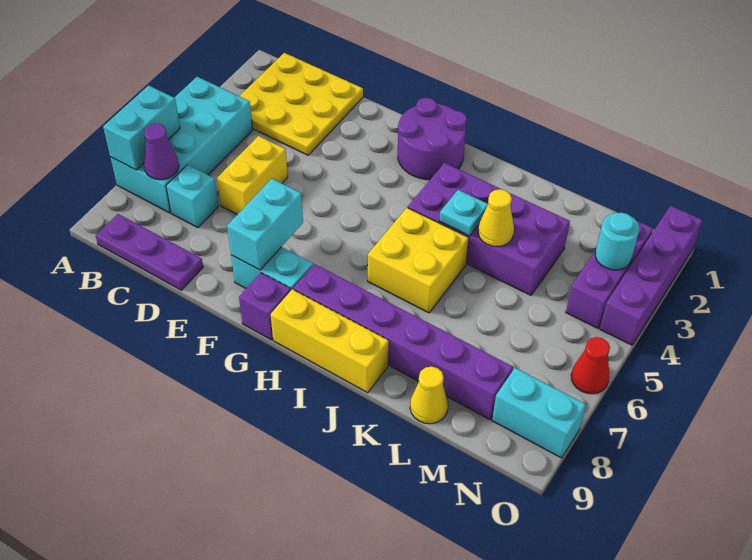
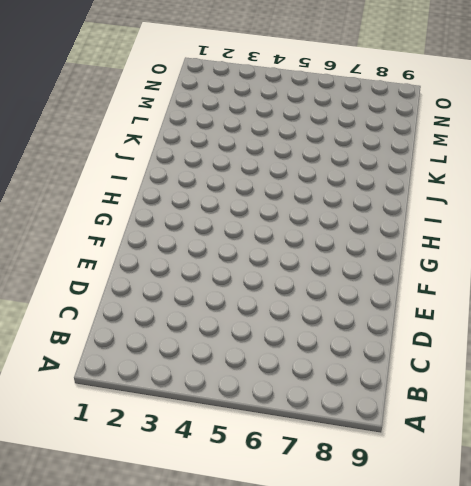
none -> cyan 2x4 brick [110,77,253,213]
none -> yellow 3x3 plate [239,53,363,155]
none -> purple 1x3 plate [96,214,203,290]

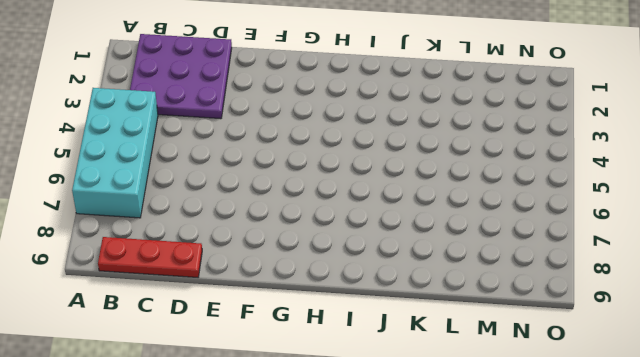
purple 3x3 plate [130,34,232,119] -> yellow 3x3 plate [239,53,363,155]
red 1x3 plate [98,237,202,277] -> purple 1x3 plate [96,214,203,290]
none -> cyan 1x1 brick [166,165,219,228]
none -> yellow 1x2 brick [217,136,288,214]
none -> cyan 1x2 brick [231,247,313,290]

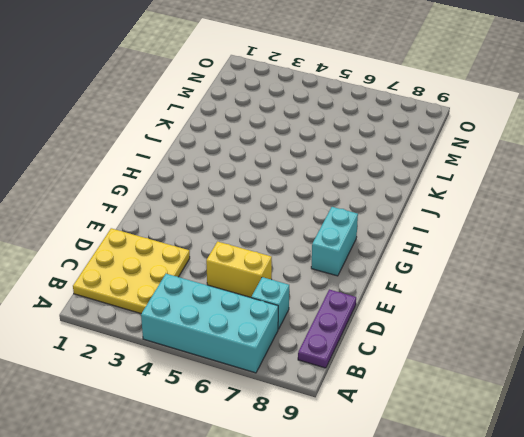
none -> purple 2x2 round brick [398,98,467,180]
none -> purple 1x1 brick [239,273,291,340]
none -> purple 1x6 brick [293,264,513,419]

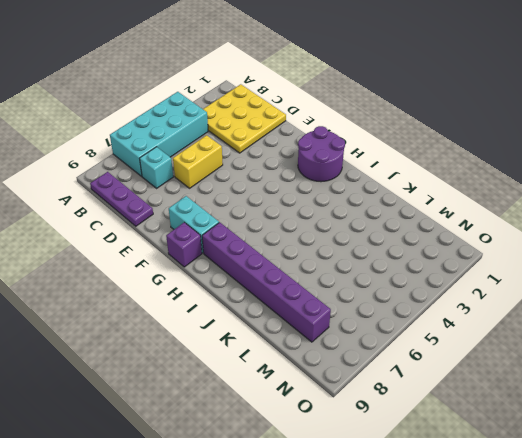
none -> yellow 1x3 brick [271,289,389,393]
none -> purple 2x4 brick [408,163,570,295]
none -> yellow 2x2 brick [368,208,469,313]

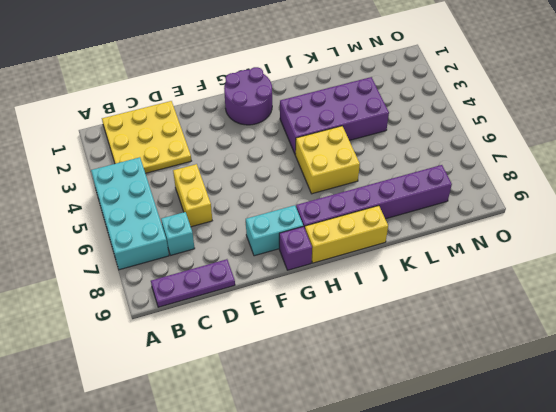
none -> yellow 1x1 cone [410,366,448,424]
none -> purple 1x3 brick [566,220,653,328]
none -> cyan 1x2 brick [492,368,586,458]

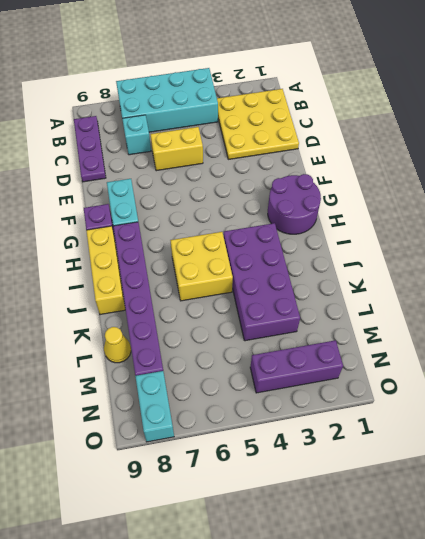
none -> purple 1x4 brick [600,206,703,345]
none -> red 1x1 cone [571,337,610,394]
none -> cyan 1x2 brick [103,85,180,170]

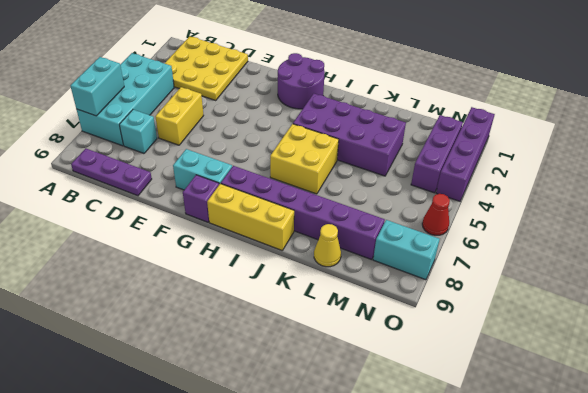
none -> purple 1x1 cone [144,124,179,180]
none -> cyan 1x2 brick [227,179,303,270]
none -> cyan 1x1 plate [439,190,488,236]

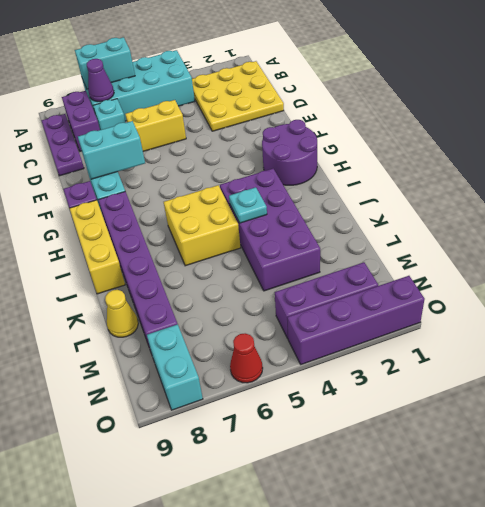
purple 1x2 brick [62,91,100,151] -> none
none -> yellow 1x1 cone [478,189,514,246]
none -> cyan 1x1 round brick [595,213,639,270]

